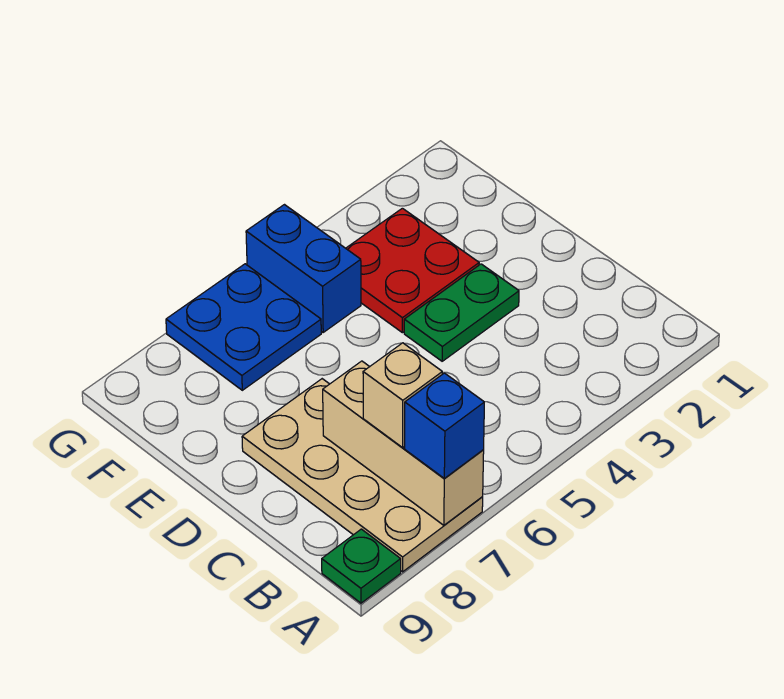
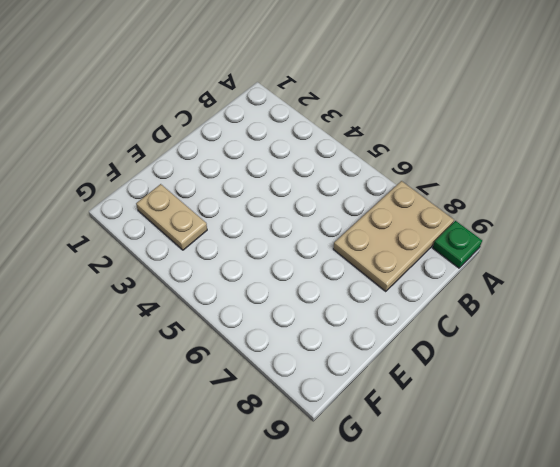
tan 2x3 plate [333,181,454,292] -> tan 2x4 plate [242,379,483,572]
tan 1x2 plate [136,184,207,250] -> red 2x2 plate [346,208,479,333]
none -> green 1x2 plate [404,264,519,361]
none -> blue 1x2 brick [246,205,361,332]

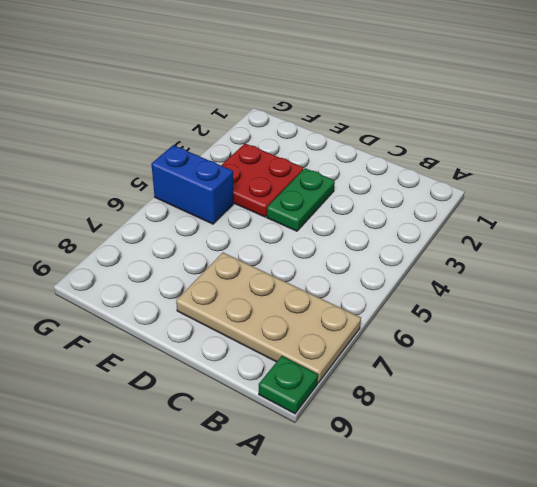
none -> blue 2x2 plate [166,264,321,390]
none -> tan 1x3 brick [323,361,484,525]

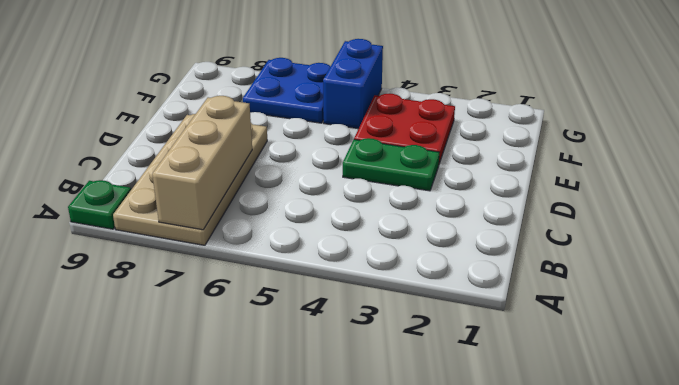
none -> blue 1x1 brick [405,373,484,479]
none -> tan 1x1 brick [363,343,442,448]

